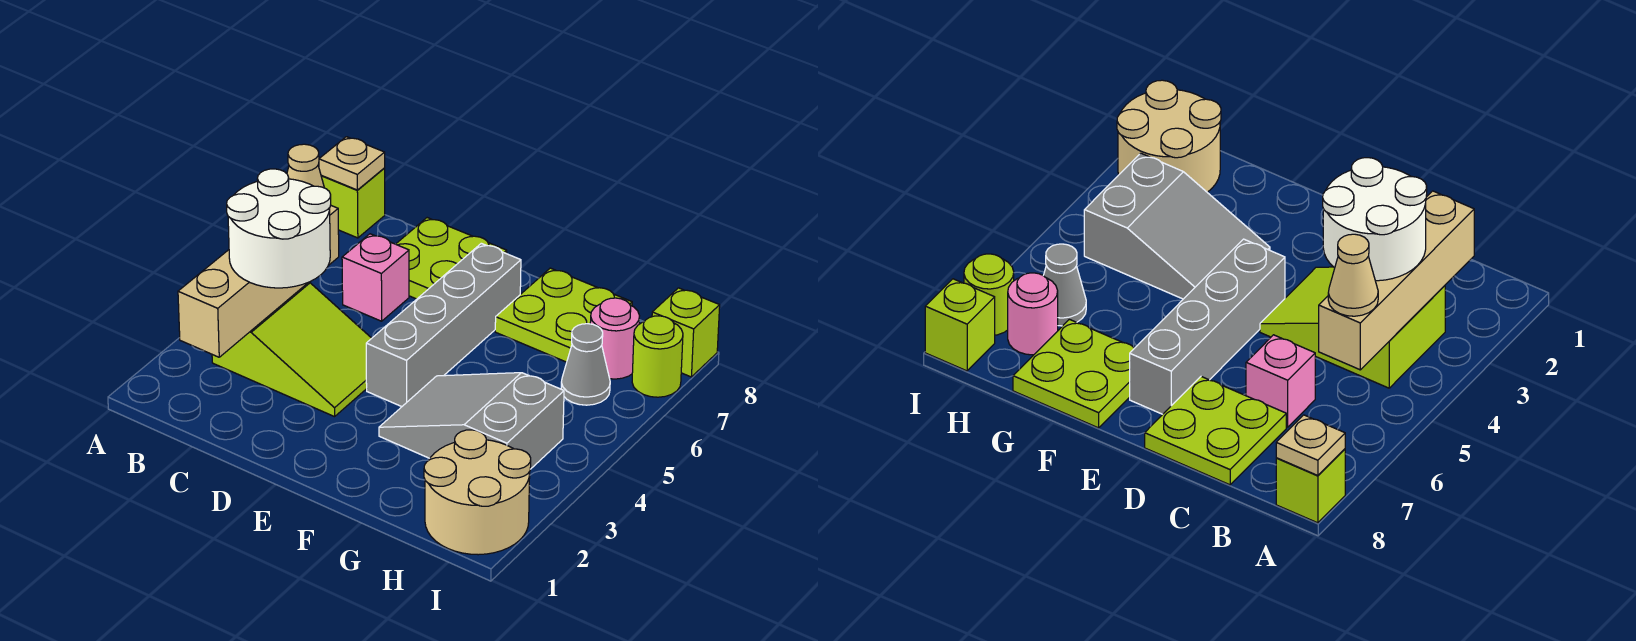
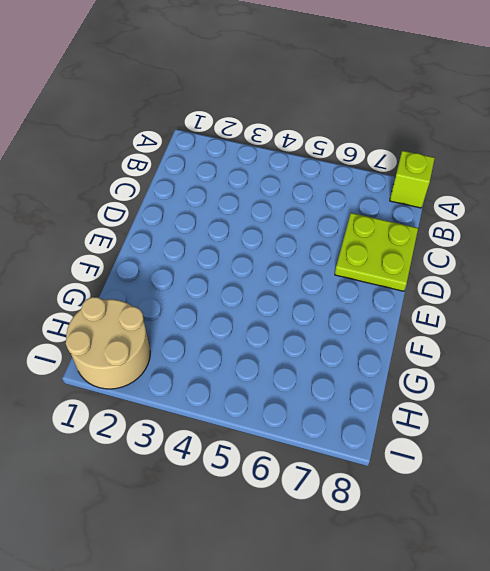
none -> lime 2x3 slope [212,282,372,417]
none -> pink 1x1 brick [342,234,409,321]
none -> grey 1x4 brick [366,243,521,407]

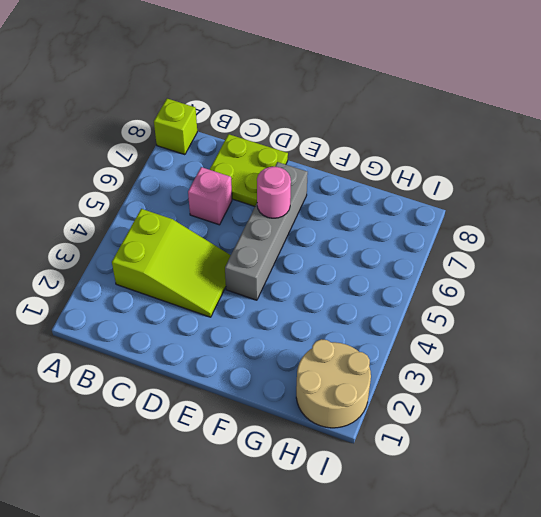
pink 1x1 round brick [257,167,291,218] -> pink 1x1 round brick moved to [590,298,639,379]
none -> grey 2x3 slope [379,373,564,469]
none -> lime 2x2 plate [495,268,632,362]
none -> grey 1x1 cone [561,324,610,405]

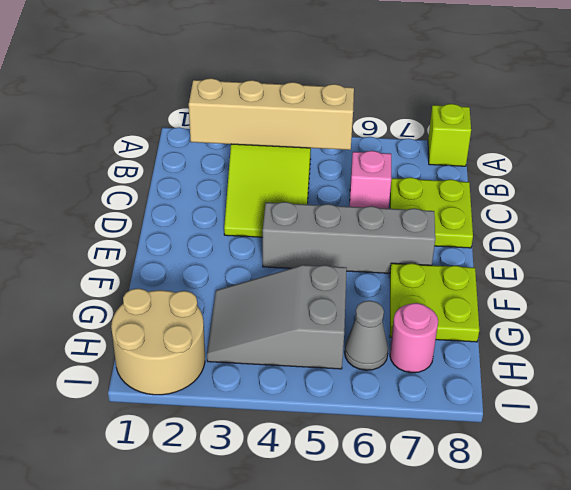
grey 2x3 slope [207,265,347,369] -> grey 2x3 slope turned to [379,373,564,469]
none -> lime 1x1 round brick [632,316,683,397]
none -> lime 1x1 brick [652,288,720,377]
none -> tan 1x1 plate [319,137,385,190]

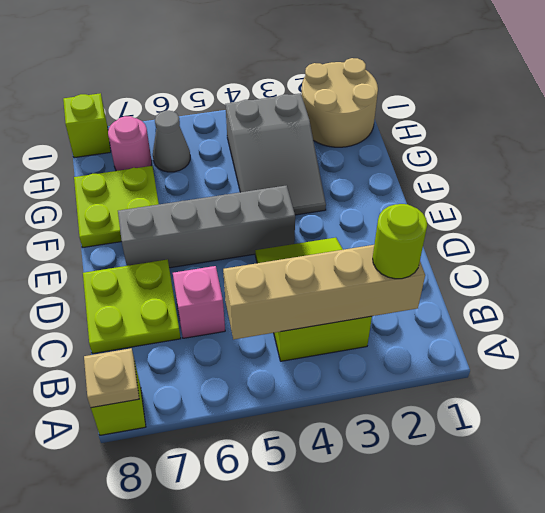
lime 1x1 round brick [373,204,427,279] -> lime 1x1 round brick moved to [632,316,683,397]
none -> white 2x2 round brick [227,169,331,288]
none -> tan 1x1 cone [287,144,324,188]

